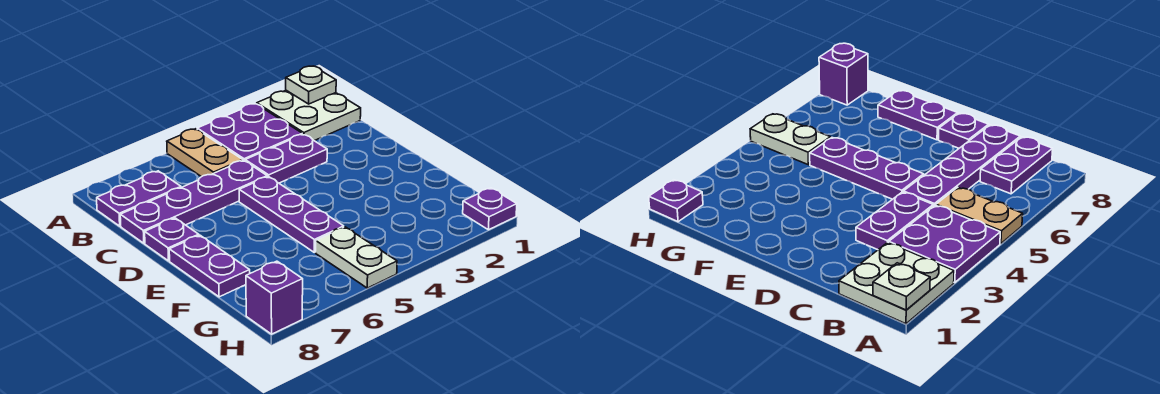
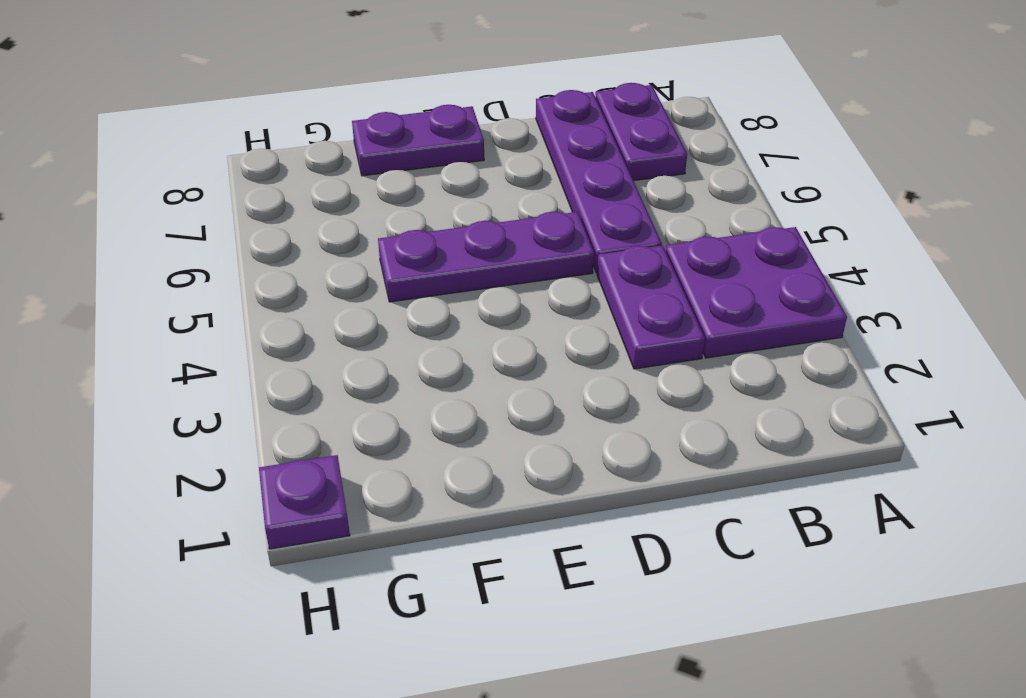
none -> white 2x2 plate [257,90,361,141]
none -> tan 1x2 plate [167,129,243,177]
none -> purple 1x1 plate [145,218,199,261]

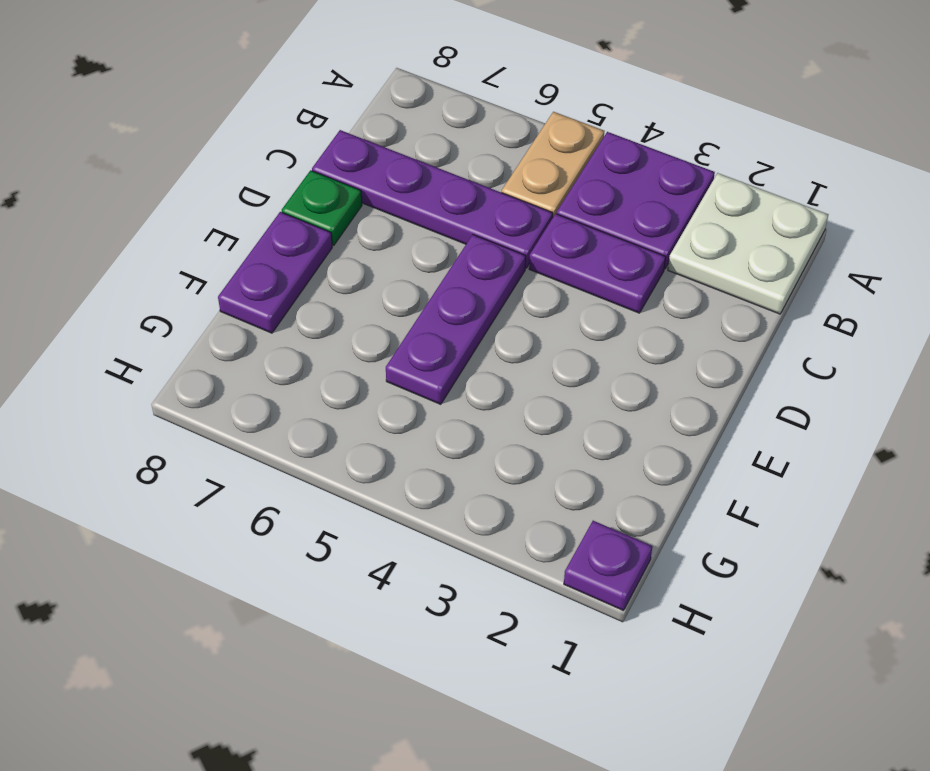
green 1x1 plate [282,170,362,245] -> purple 1x1 plate [145,218,199,261]
none -> purple 1x2 plate [97,171,181,226]
none -> white 1x2 plate [316,227,397,288]
none -> purple 1x1 brick [246,261,303,334]

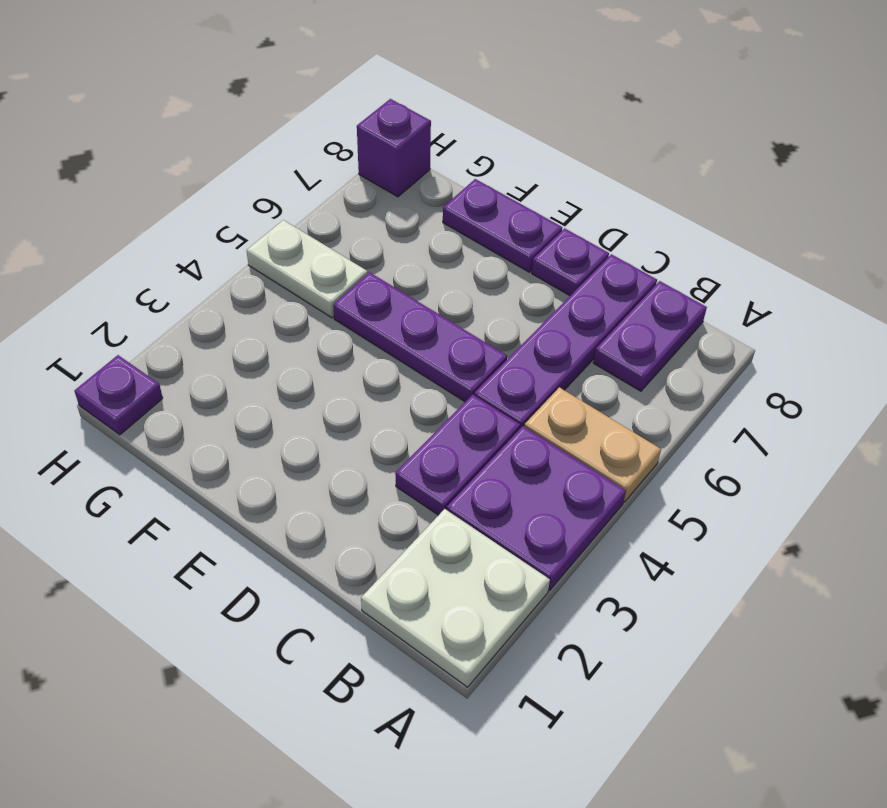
none -> white 1x1 plate [286,66,336,104]

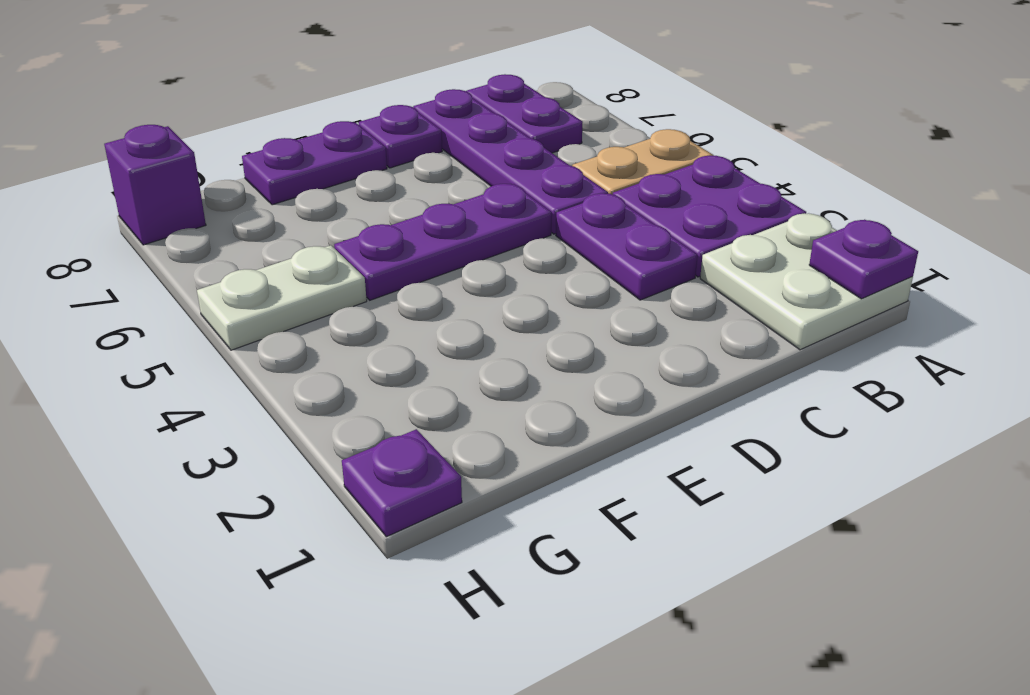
purple 1x1 plate [809,220,918,299] -> white 1x1 plate [286,66,336,104]

